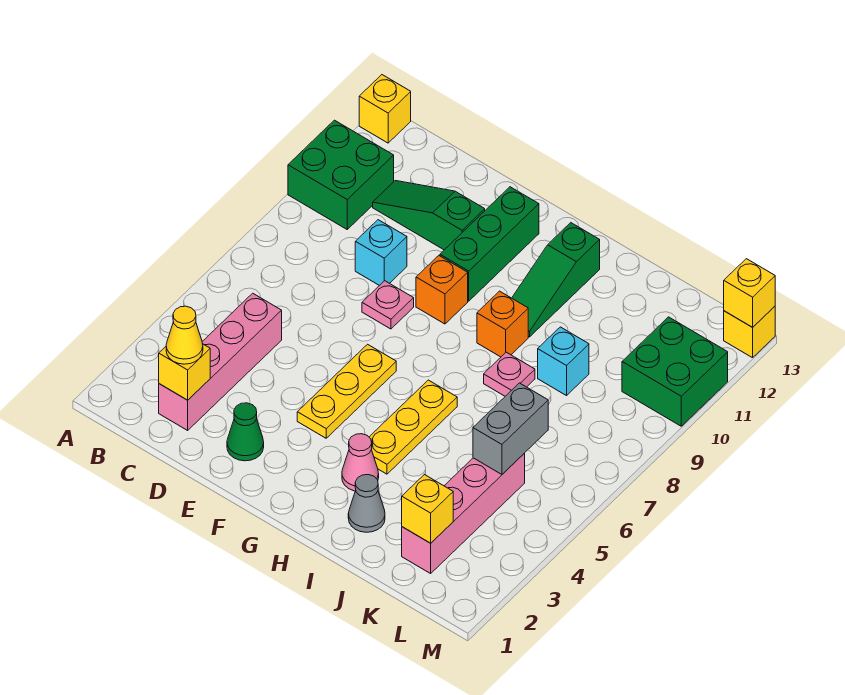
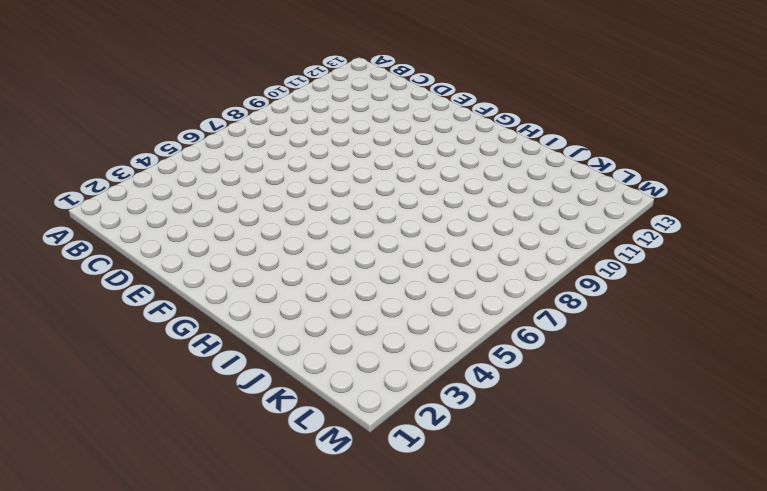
none -> green 2x2 brick [288,120,394,229]
none -> yellow 1x1 brick [359,75,411,143]
none -> pink 1x4 brick [159,293,282,430]

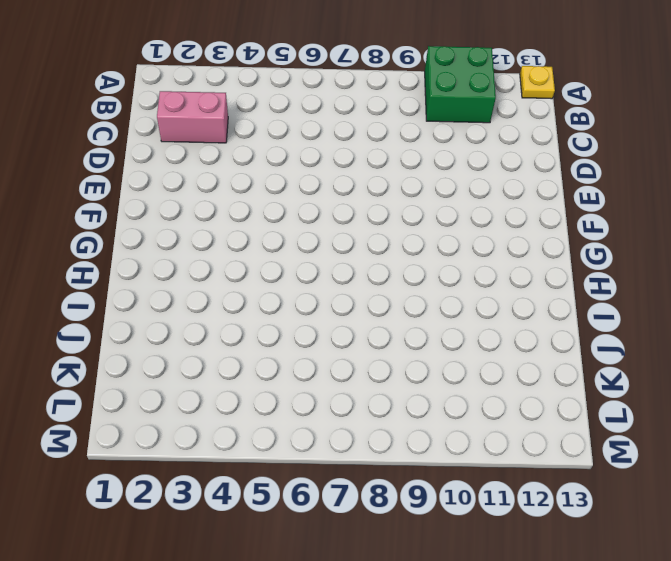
yellow 1x1 plate [520,66,555,99] -> yellow 1x1 brick [359,75,411,143]
pink 1x2 brick [157,91,228,143] -> pink 1x4 brick [159,293,282,430]
none -> green 1x3 slope [373,181,485,250]
none -> cyan 1x1 brick [355,220,407,286]
none -> green 1x1 cone [227,403,264,461]

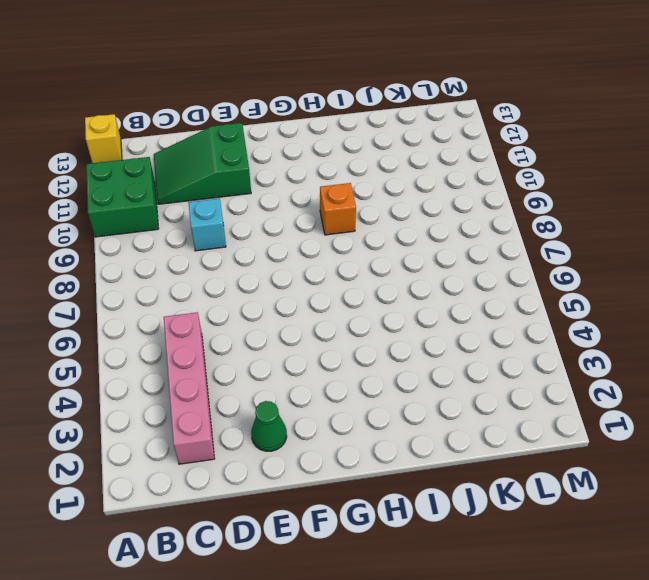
green 2x3 slope [154,123,251,204] -> green 1x3 slope [373,181,485,250]
none -> pink 1x1 plate [362,281,414,329]
none -> yellow 1x3 plate [297,344,396,438]
none -> orange 1x1 brick [416,256,468,324]

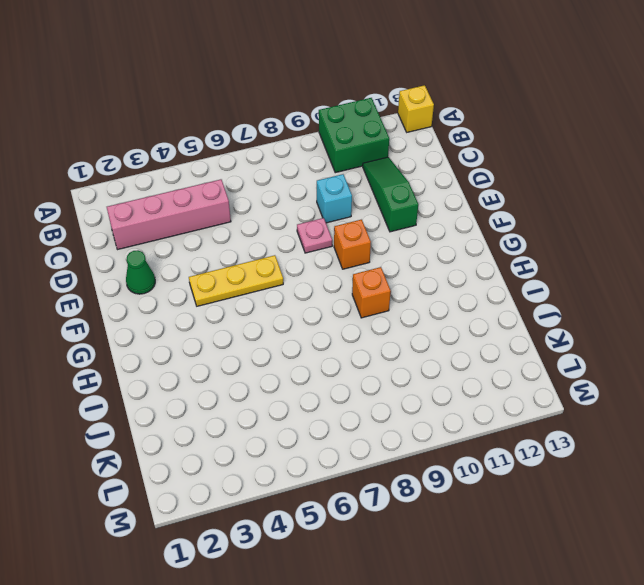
none -> green 1x3 brick [440,187,539,301]
none -> pink 1x1 cone [342,434,379,491]
none -> yellow 1x3 plate [369,380,457,474]

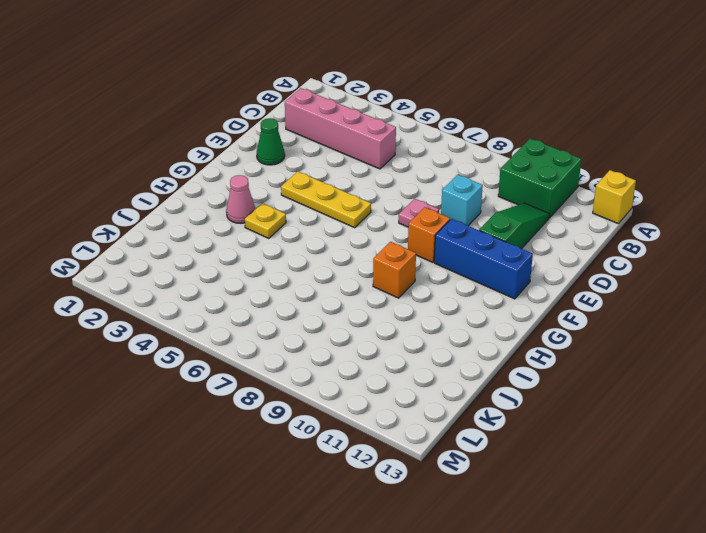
blue 1x3 brick [434,219,533,299] -> green 1x3 brick [440,187,539,301]
yellow 1x1 plate [245,203,286,238] -> yellow 1x3 plate [369,380,457,474]
none -> green 1x3 slope [512,223,600,337]
none -> grey 1x1 cone [348,475,385,532]
none -> pink 1x1 plate [484,352,535,396]

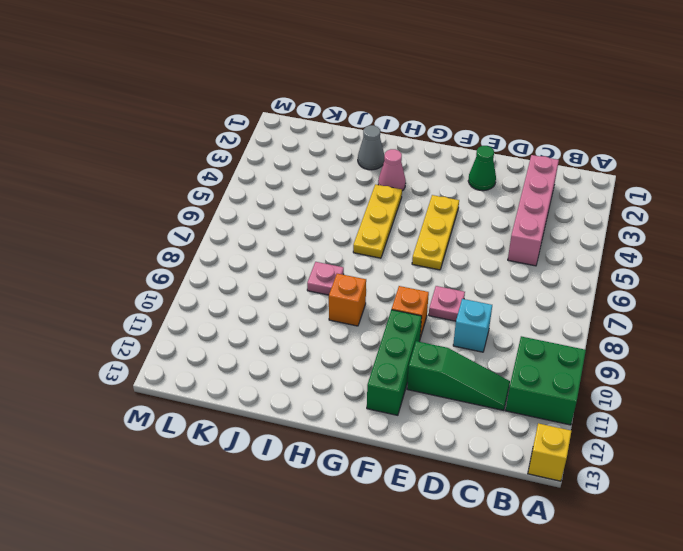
none -> green 1x3 slope [512,223,600,337]
none -> cyan 1x1 brick [538,327,589,396]
none -> pink 1x4 brick [402,454,525,573]

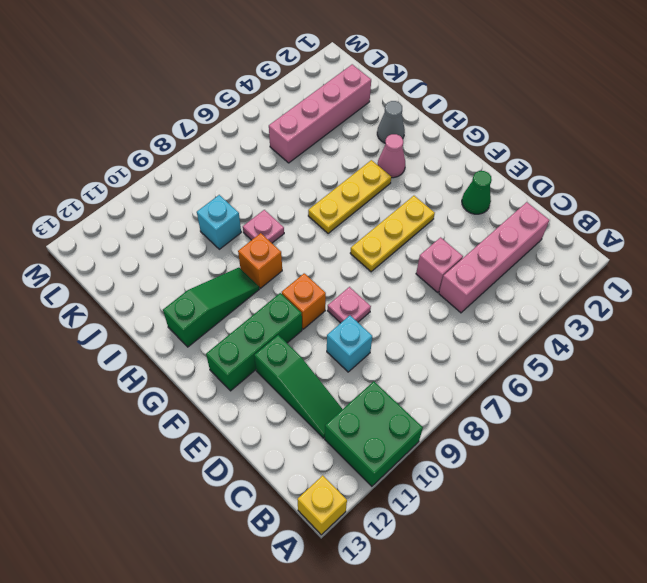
pink 1x1 brick [416,237,463,293] -> none
none -> green 2x2 brick [622,317,728,426]
none -> yellow 1x1 brick [724,306,775,358]
none -> yellow 1x1 brick [159,344,210,400]

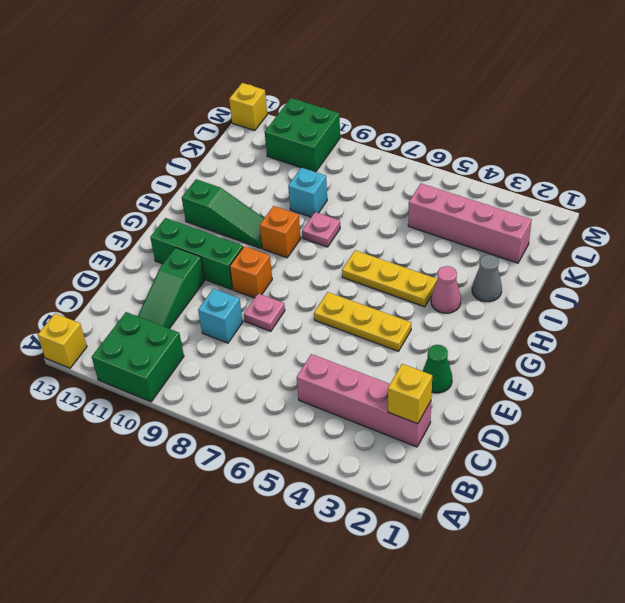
none -> yellow 1x1 brick [402,475,453,543]
none -> grey 1x2 brick [473,383,548,474]
none -> yellow 1x1 brick [724,259,775,327]

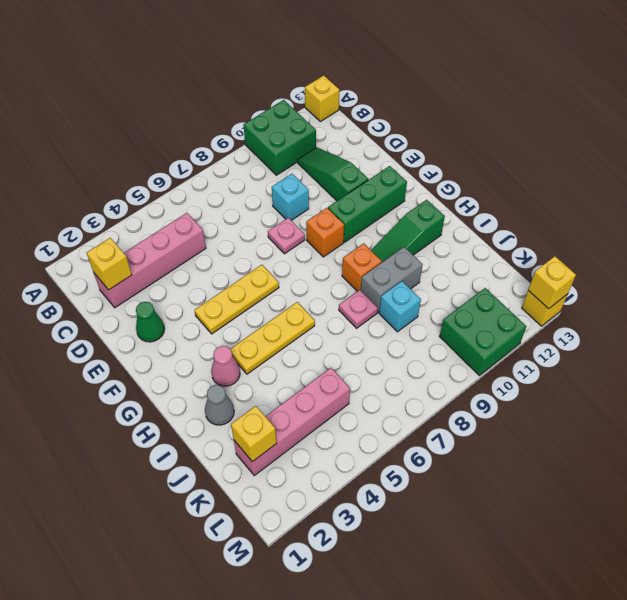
grey 1x2 brick [361,247,423,312] -> grey 1x2 brick moved to [473,383,548,474]
none -> yellow 1x1 cone [166,306,203,364]

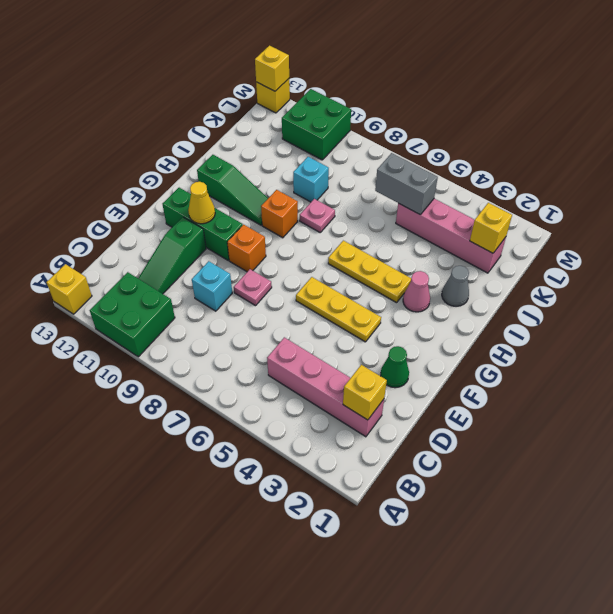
yellow 1x1 cone [188,182,215,224] -> yellow 1x1 cone moved to [166,306,203,364]

